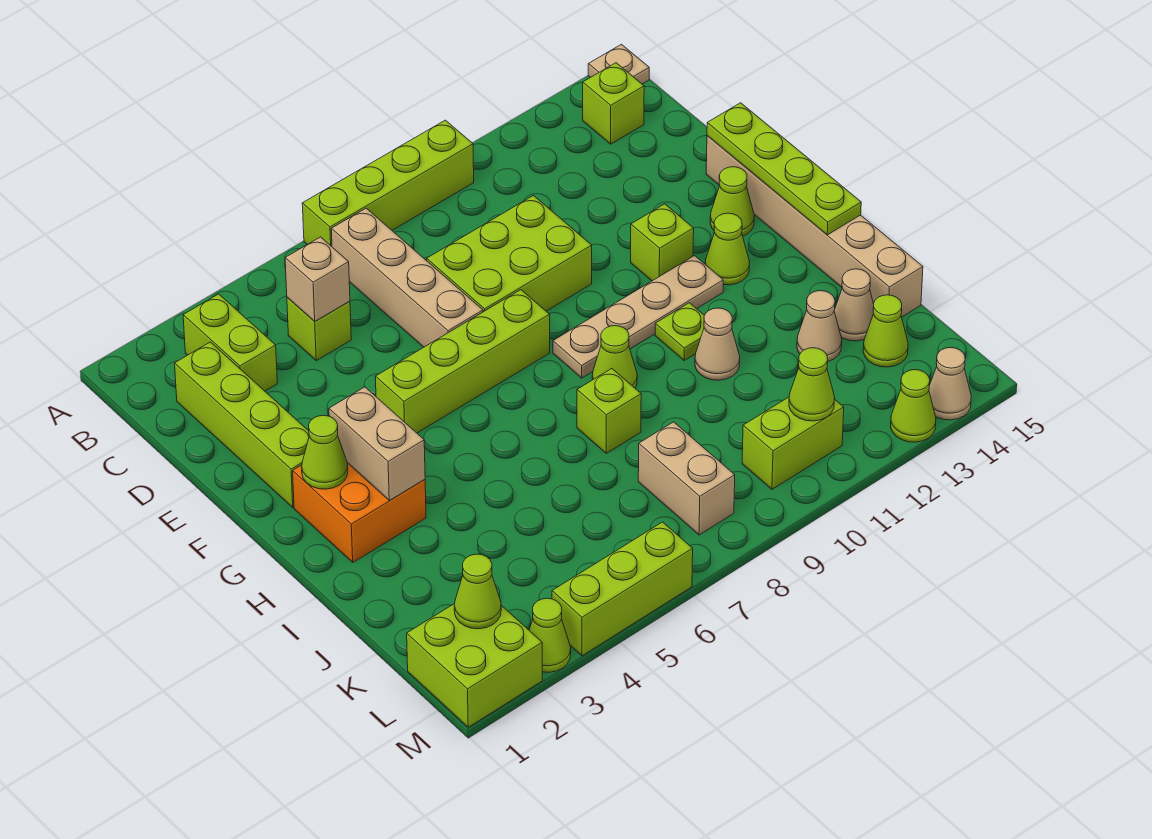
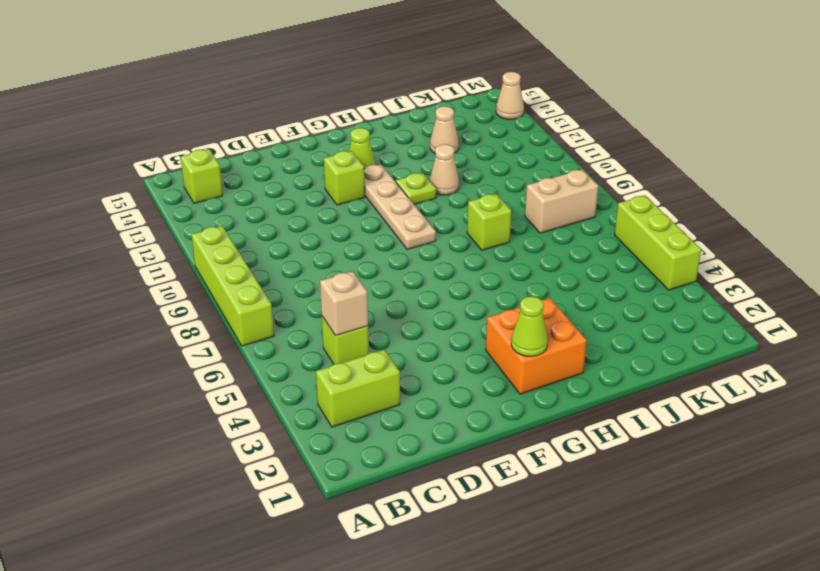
none -> tan 1x1 plate [588,44,649,84]
none -> tan 1x4 brick [331,208,483,347]
none -> lime 1x4 brick [175,342,309,508]
none -> lime 2x3 brick [427,196,592,312]

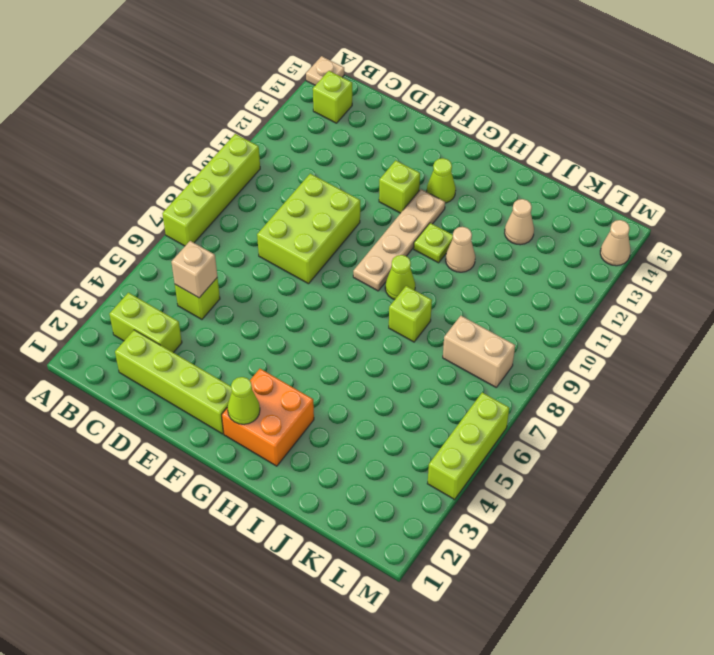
none -> tan 1x4 brick [331,208,483,347]
none -> tan 1x6 brick [706,136,923,317]
none -> lime 1x4 brick [375,290,550,433]
none -> lime 1x1 cone [710,167,754,236]

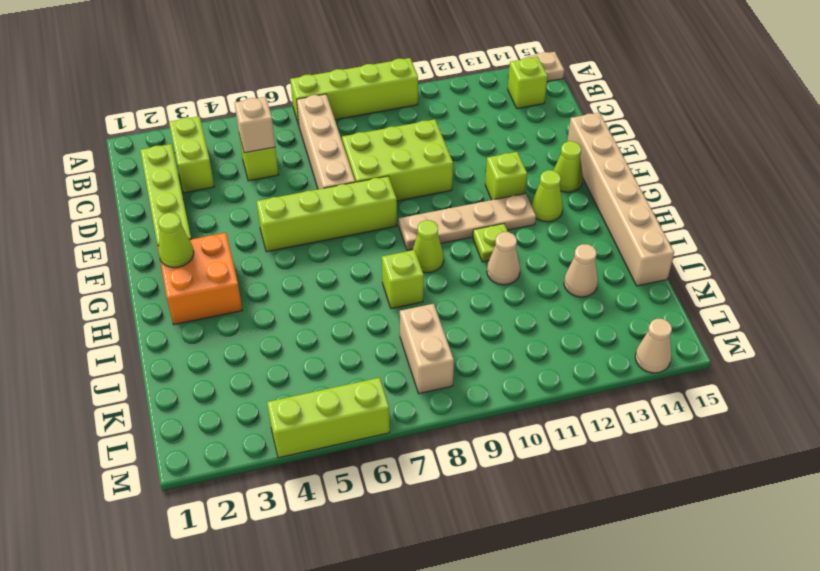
none -> tan 1x1 cone [834,269,874,341]
none -> lime 1x1 cone [863,295,908,367]
none -> lime 2x2 brick [407,604,543,727]
none -> lime 1x2 brick [742,397,844,489]

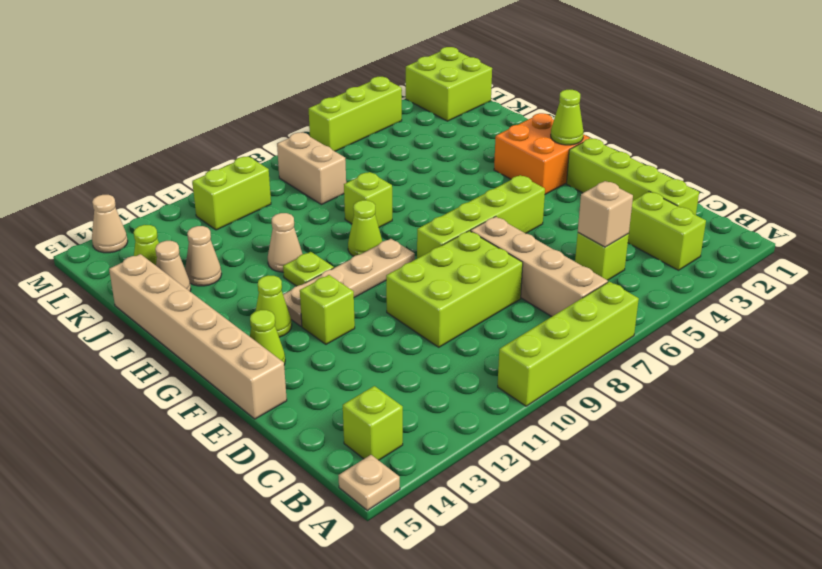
none -> lime 1x1 cone [529,598,571,672]
none -> lime 1x1 cone [891,370,936,442]
none -> lime 1x4 plate [707,103,861,235]
none -> tan 1x2 brick [329,387,425,500]

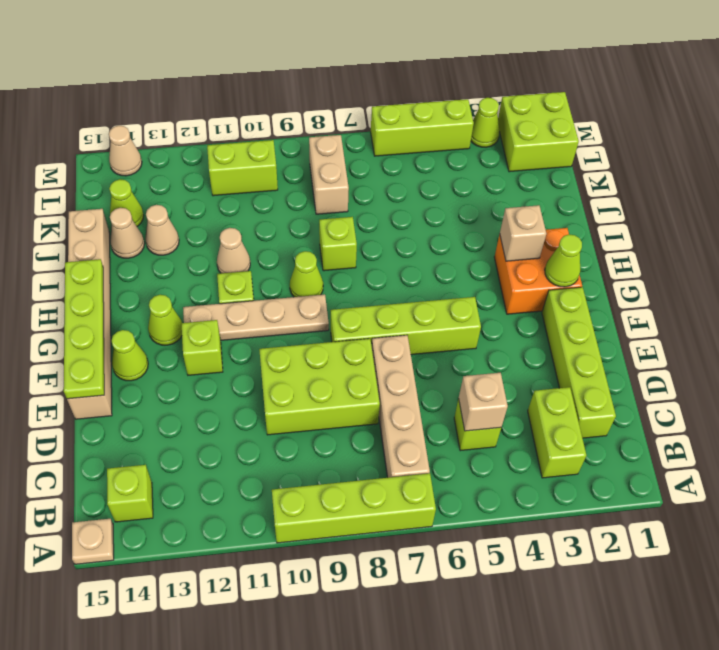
tan 1x1 brick [500,205,546,261] -> tan 1x2 brick [329,387,425,500]
none -> lime 1x1 cone [891,370,936,442]
none -> lime 1x1 cone [454,554,501,629]
none -> lime 1x1 cone [789,348,835,421]

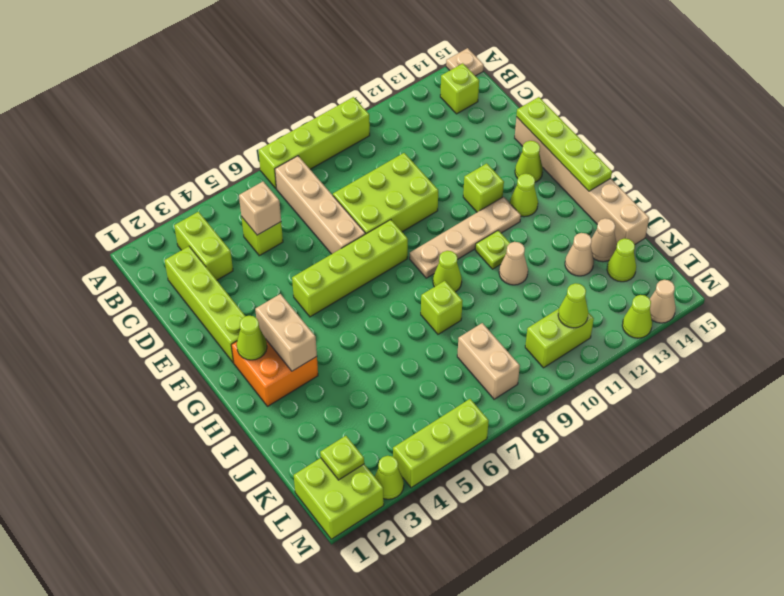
lime 1x1 plate [320,436,364,480] -> lime 1x1 cone [454,554,501,629]

